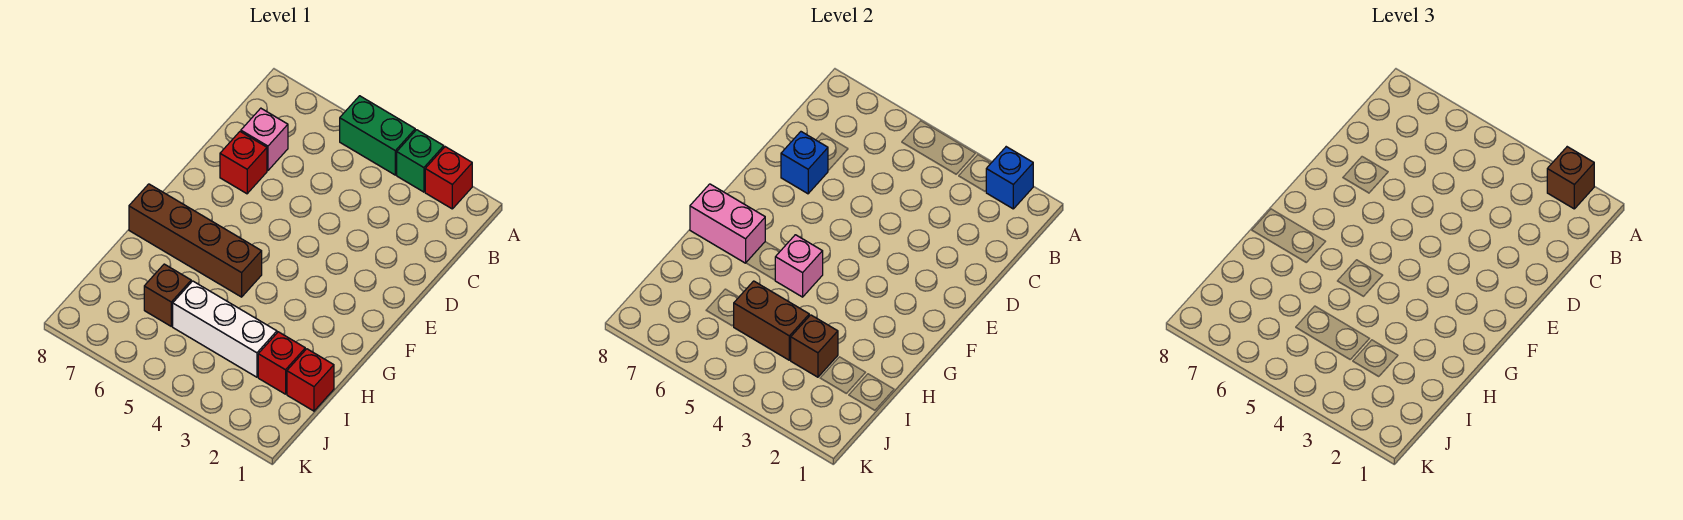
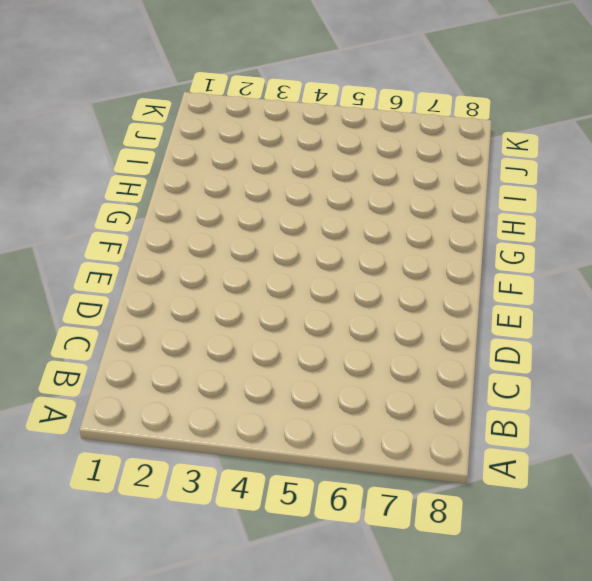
none -> red 1x1 brick [425,147,472,209]
none -> green 1x1 brick [397,130,444,192]
none -> green 1x2 brick [340,96,415,175]

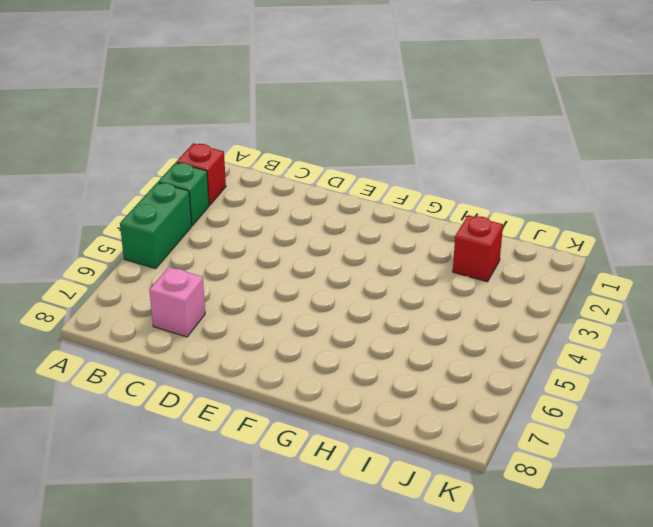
none -> red 1x1 brick [220,132,267,194]
none -> brown 1x4 brick [129,184,262,297]
none -> red 1x1 brick [287,349,334,411]

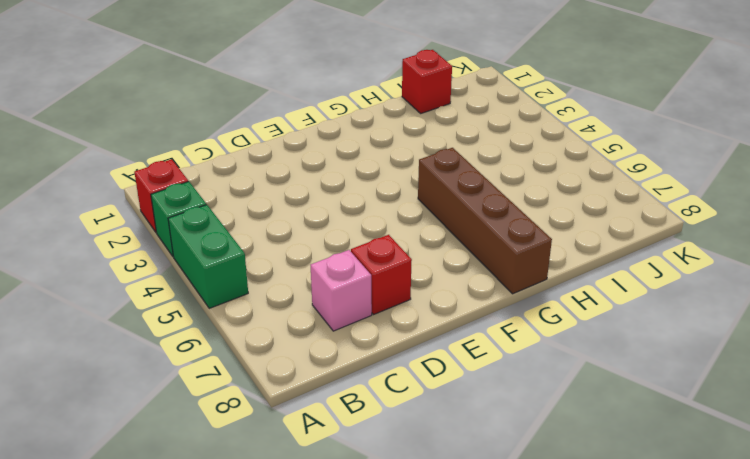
none -> red 1x1 brick [258,332,305,394]
none -> white 1x3 brick [173,281,277,377]
none -> brown 1x1 brick [144,264,191,326]

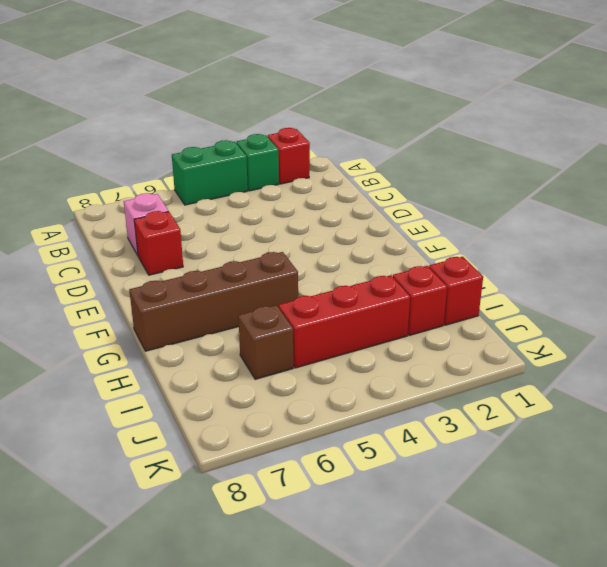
red 1x3 brick [279,275,410,368] -> white 1x3 brick [173,281,277,377]
none -> blue 1x1 brick [986,147,1033,209]
none -> blue 1x1 brick [781,132,828,194]
none -> pink 1x1 brick [775,235,823,297]

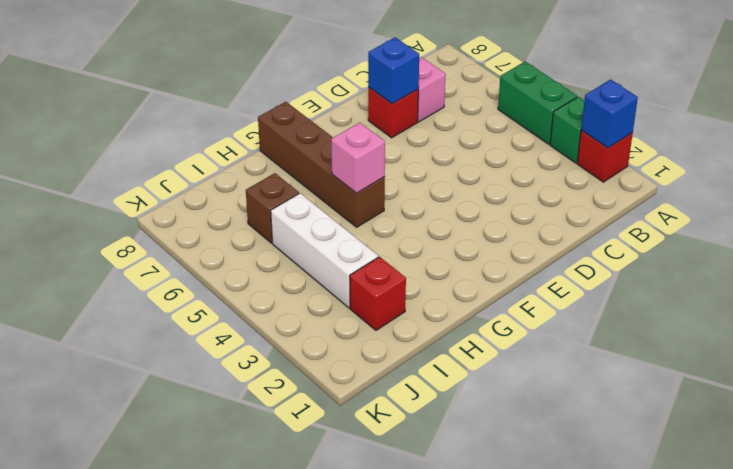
none -> red 1x1 brick [287,349,334,411]
none -> pink 1x2 brick [690,184,765,263]
none -> brown 1x1 brick [790,315,838,377]

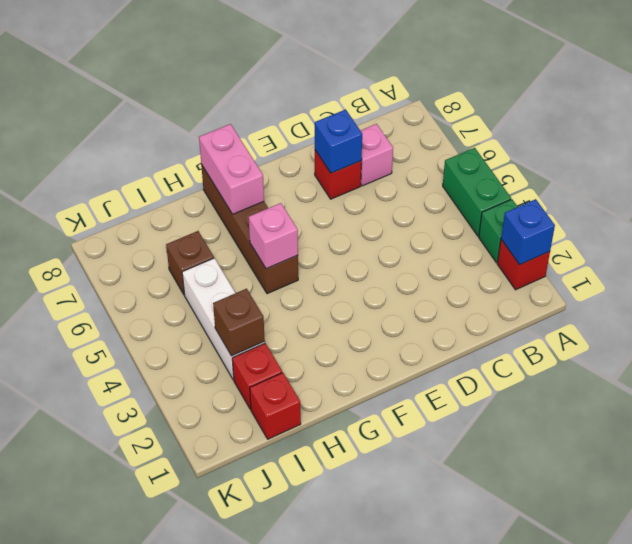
none -> brown 1x2 brick [733,281,809,360]
none -> brown 1x1 brick [1547,147,1594,209]

